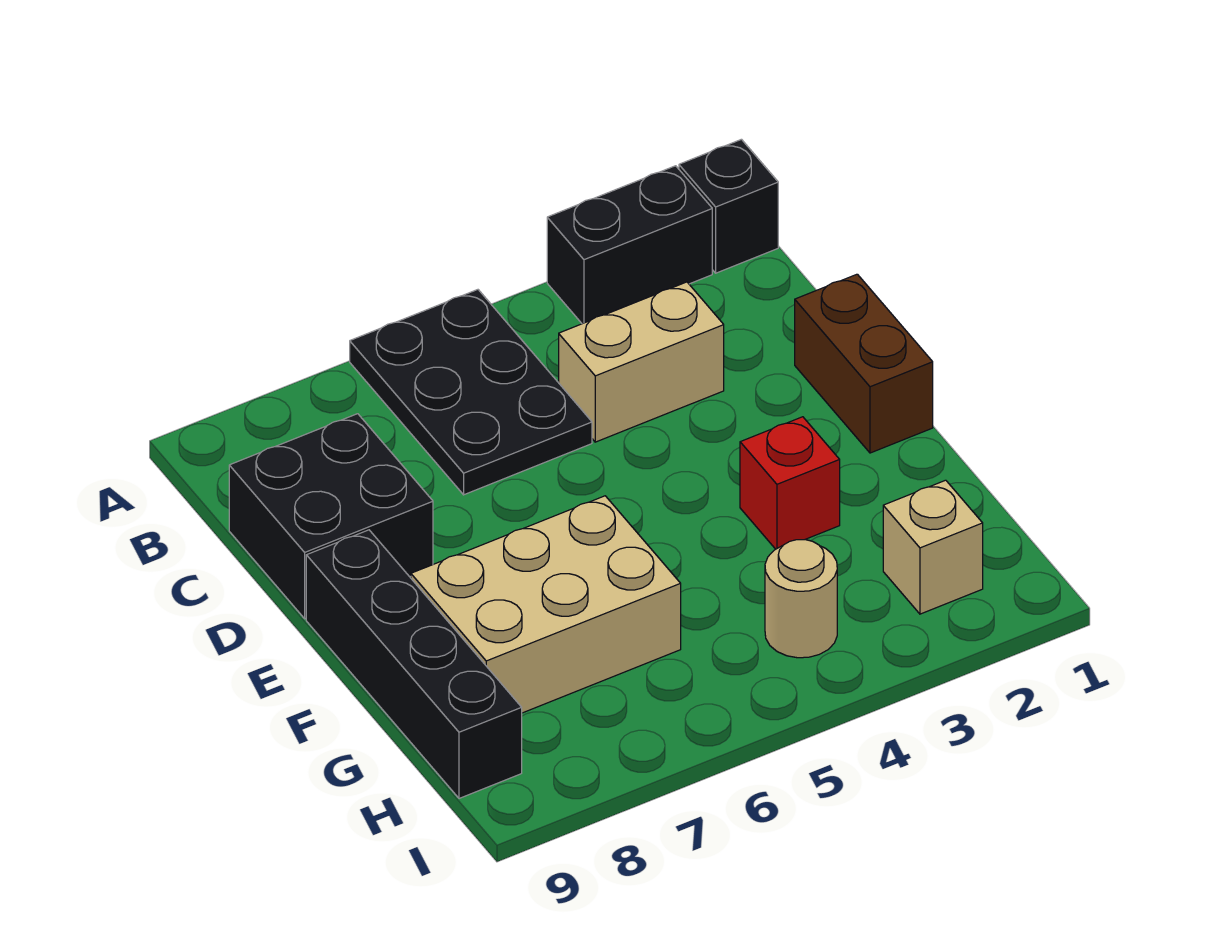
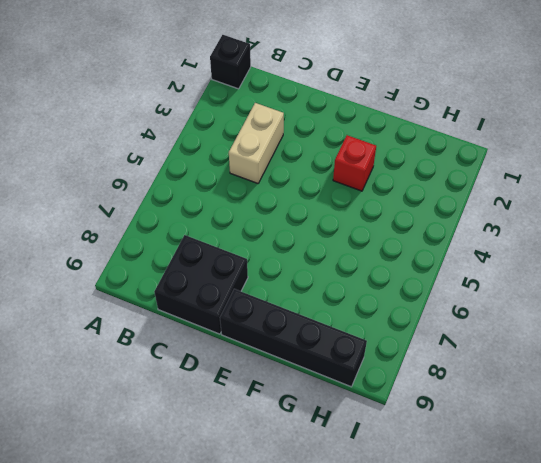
none -> black 1x2 brick [547,166,712,324]
none -> black 2x3 plate [350,290,592,495]

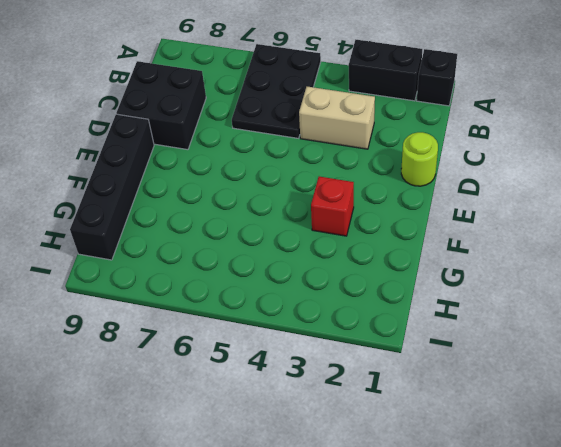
lime 1x1 round brick [401,132,438,186] -> brown 1x2 brick [795,274,933,453]
none -> tan 2x3 brick [411,496,681,713]
none -> tan 1x1 brick [883,480,983,614]

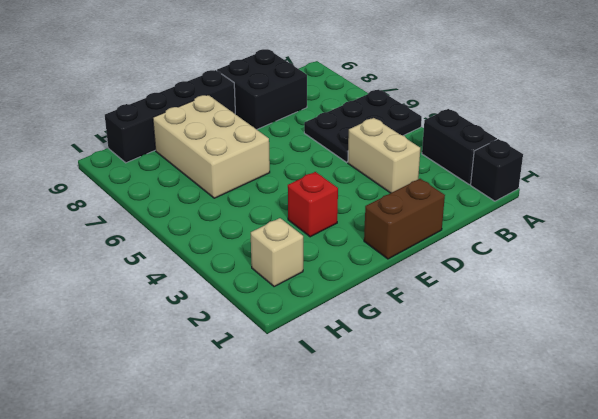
none -> tan 1x1 round brick [765,540,837,658]

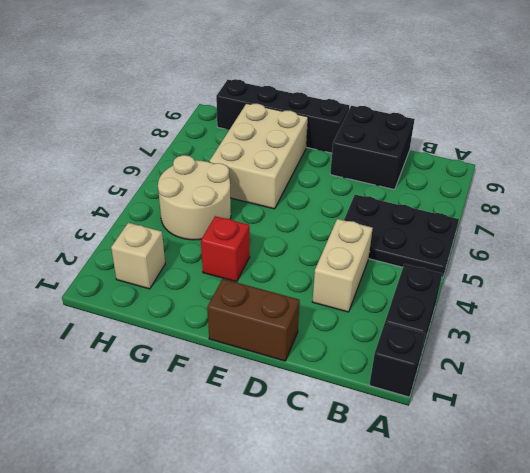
tan 2x2 round brick [158,155,231,240] -> tan 1x1 round brick [765,540,837,658]

